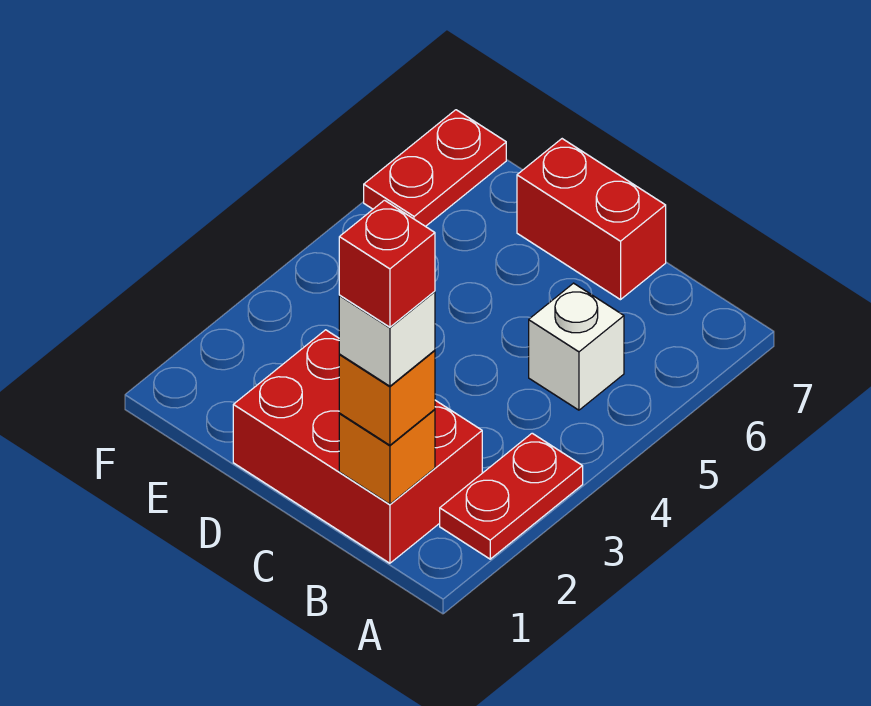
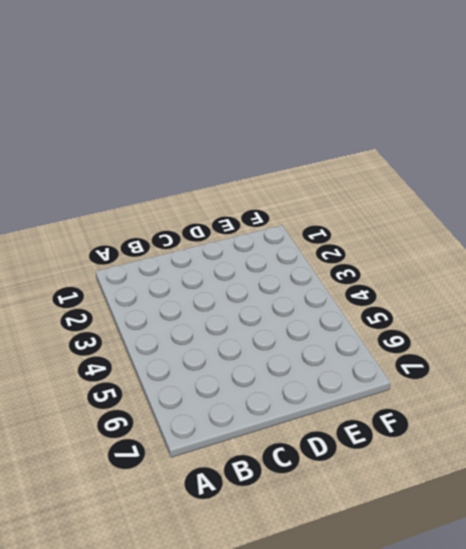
none -> red 1x2 plate [440,433,583,559]
none -> red 2x3 brick [233,330,482,563]

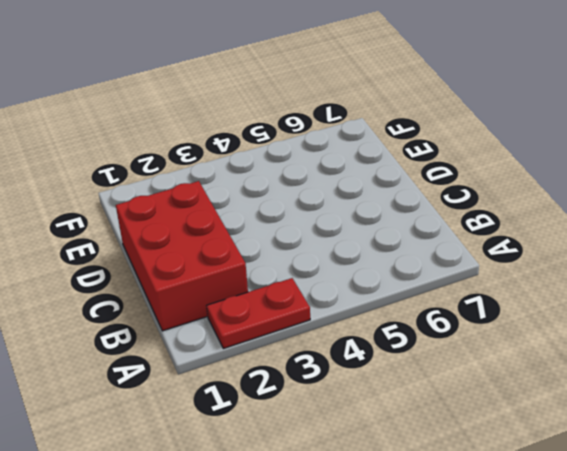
none -> white 1x1 brick [529,283,624,410]
none -> red 1x2 brick [517,139,666,300]

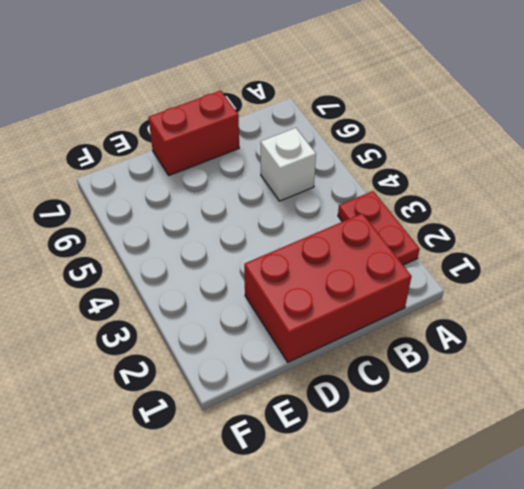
none -> red 1x2 plate [364,110,506,227]
none -> orange 1x1 brick [339,409,435,504]

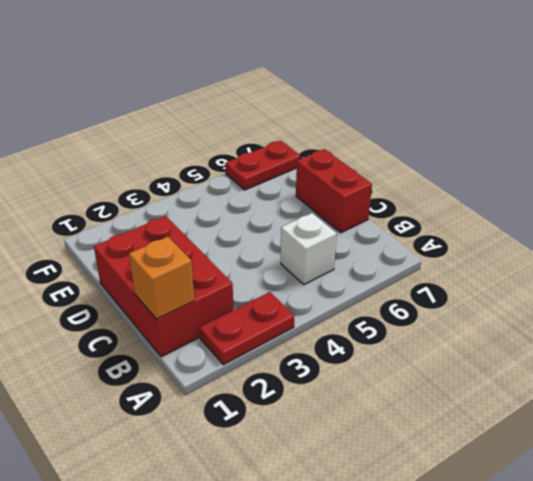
none -> orange 1x1 brick [339,350,435,445]
none -> white 1x1 brick [339,291,435,386]

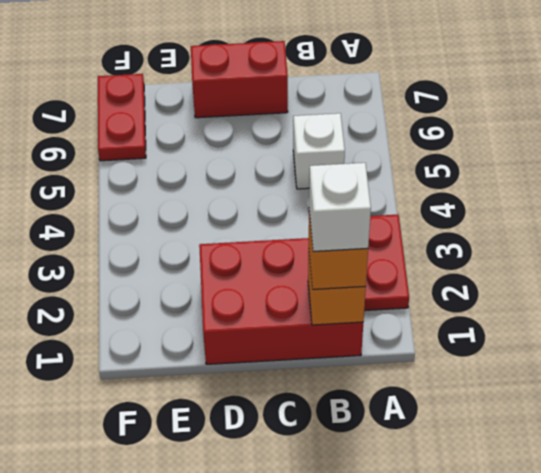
none -> red 1x1 brick [339,200,435,327]

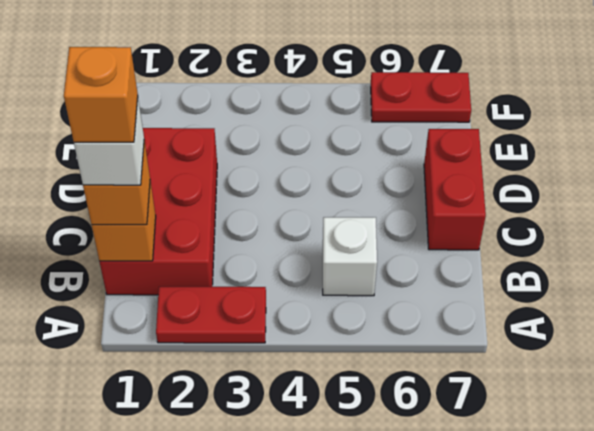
orange 1x1 brick [64,47,138,142] -> red 1x1 brick [339,200,435,327]

